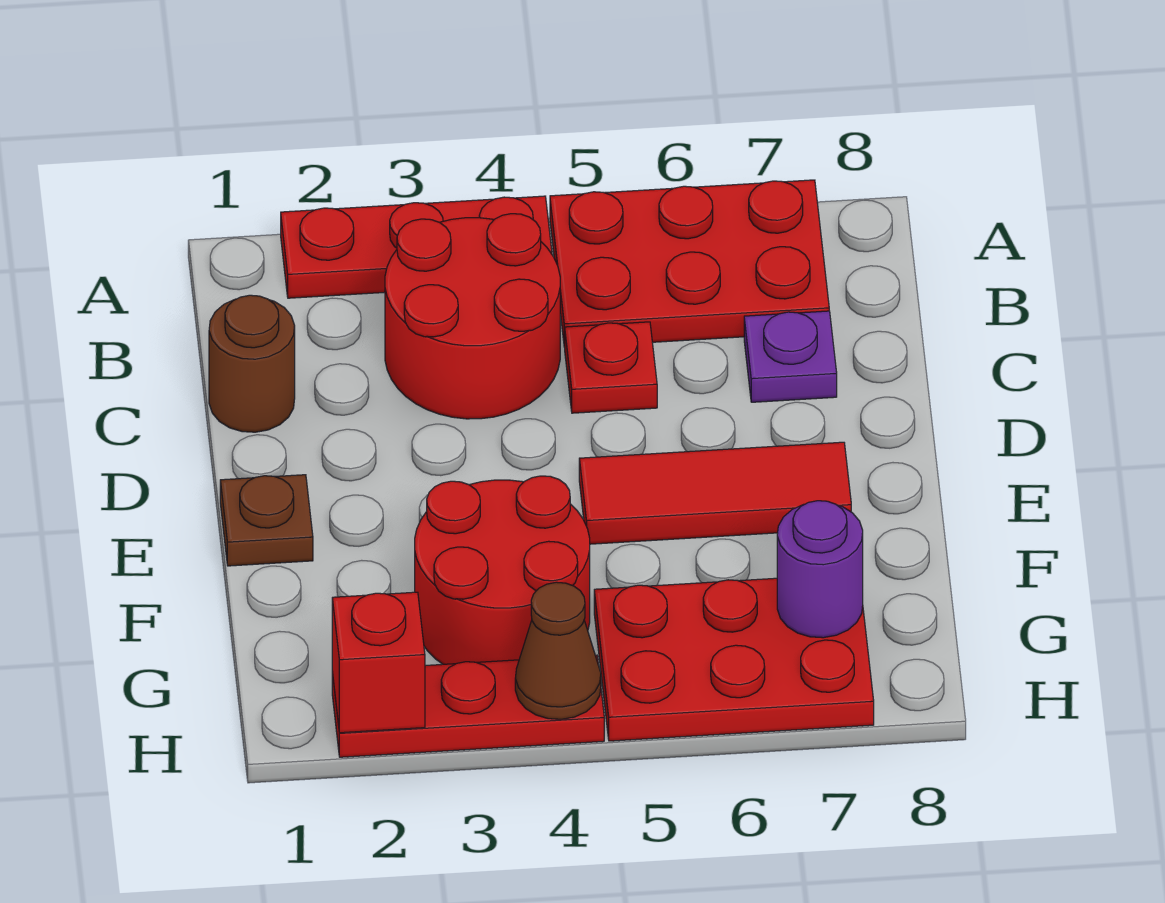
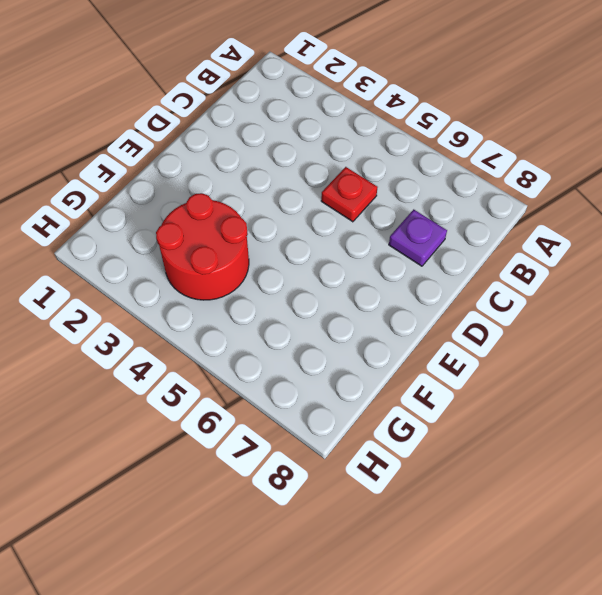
none -> red 1x3 plate [281,196,552,298]
none -> red 2x3 plate [550,180,829,347]
none -> red 2x2 round brick [385,214,560,419]

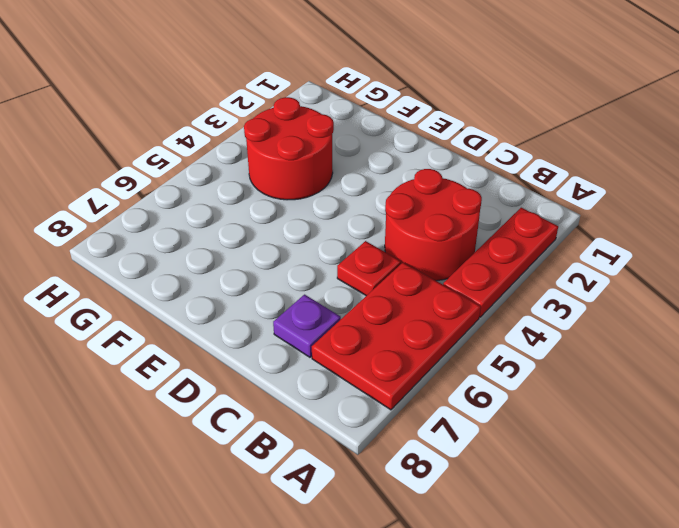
none -> brown 1x1 round brick [209,295,295,432]
none -> brown 1x1 plate [220,475,313,566]
none -> red 1x3 tile [579,442,851,544]

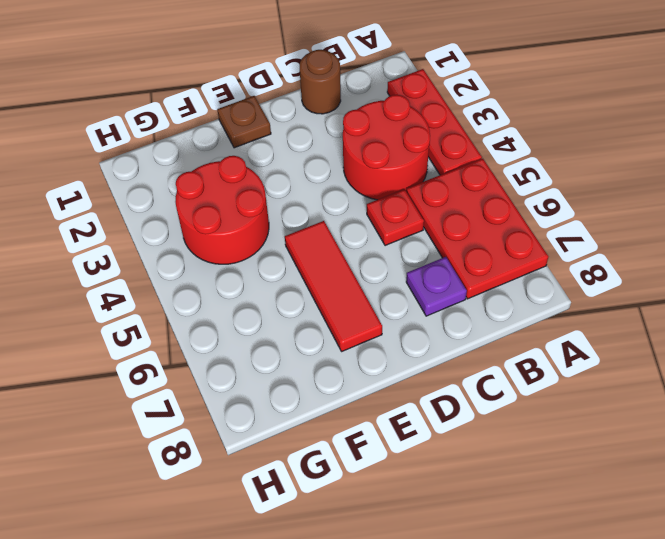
none -> red 2x3 plate [594,578,874,741]
none -> red 1x3 plate [332,655,604,757]
none -> purple 1x1 round brick [777,501,863,638]

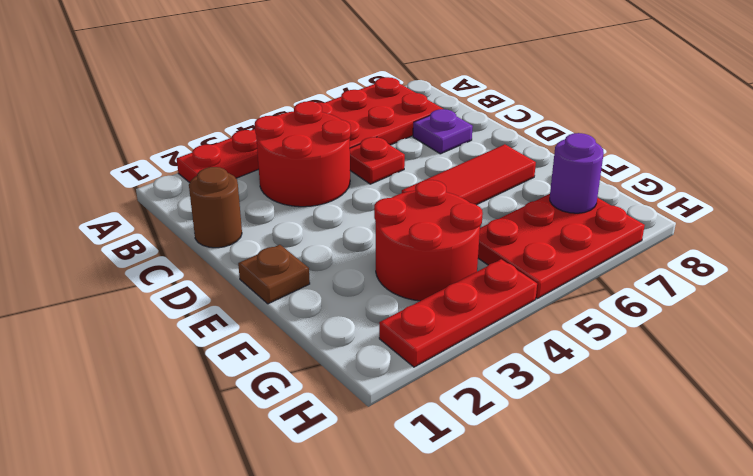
none -> red 1x1 brick [332,592,425,733]
none -> brown 1x1 cone [515,582,601,719]

